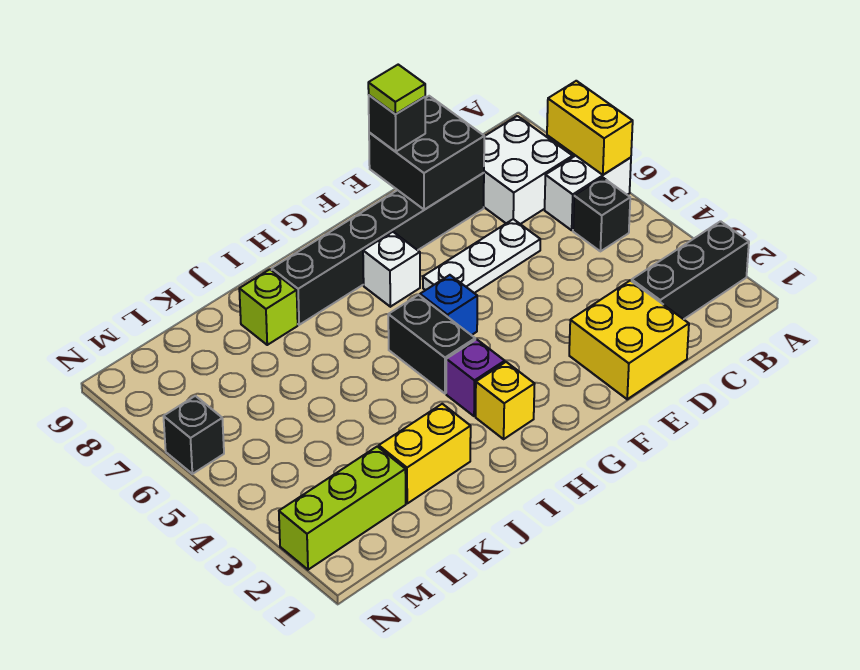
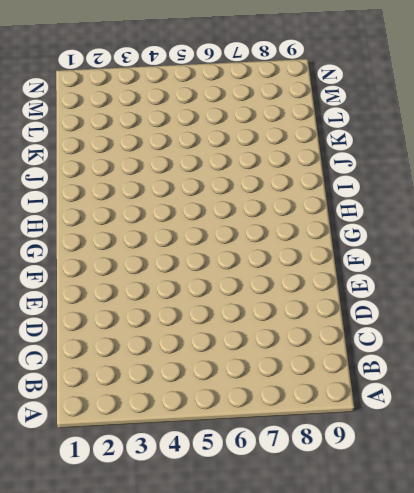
none -> black 1x3 brick [632,221,749,319]
none -> white 1x2 brick [545,156,631,230]
none -> black 1x1 brick [573,178,630,251]

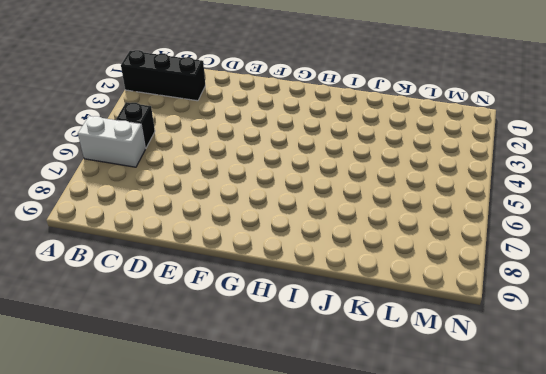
none -> white 2x2 brick [484,116,573,224]
none -> yellow 2x2 brick [569,280,689,399]
none -> white 1x3 plate [423,219,540,293]

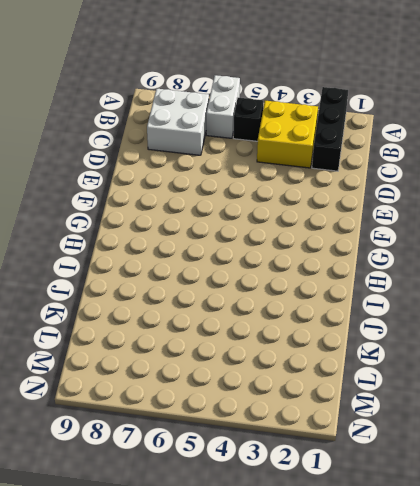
yellow 2x2 brick [257,101,318,168] -> yellow 2x2 brick moved to [569,280,689,399]
none -> white 1x3 plate [423,219,540,293]
none -> black 1x6 brick [272,173,484,325]
none -> blue 1x1 brick [420,275,477,335]

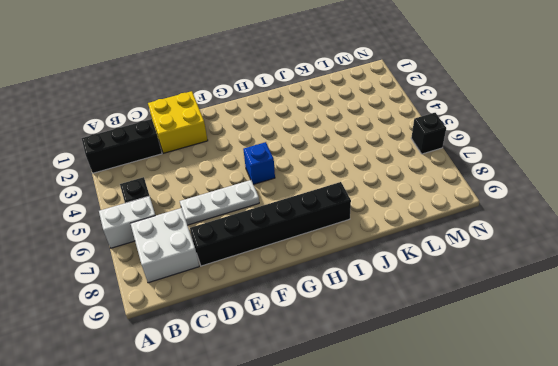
none -> white 1x1 brick [363,232,420,307]
none -> yellow 1x1 brick [476,362,534,439]
none -> purple 1x1 brick [446,339,505,416]

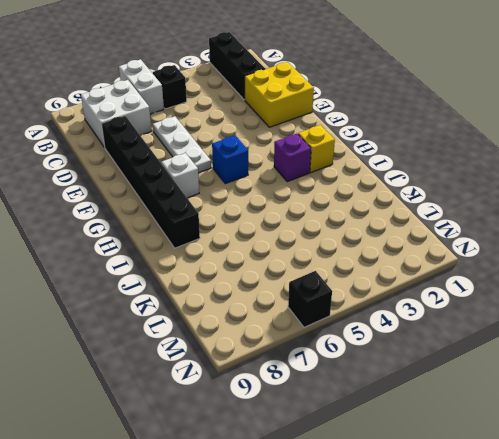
none -> black 1x2 brick [388,295,475,393]
none -> yellow 1x2 brick [379,404,471,503]
none -> lime 1x1 brick [239,269,298,345]

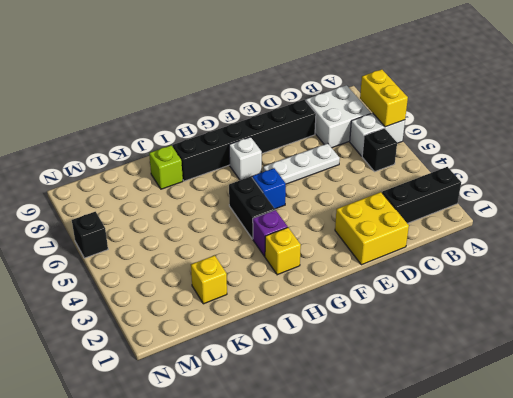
yellow 1x1 brick [191,255,227,304] -> yellow 1x2 brick [379,404,471,503]
none -> lime 1x3 brick [279,447,406,570]
none -> black 2x2 brick [369,96,484,210]
none -> black 1x1 brick [369,95,425,152]

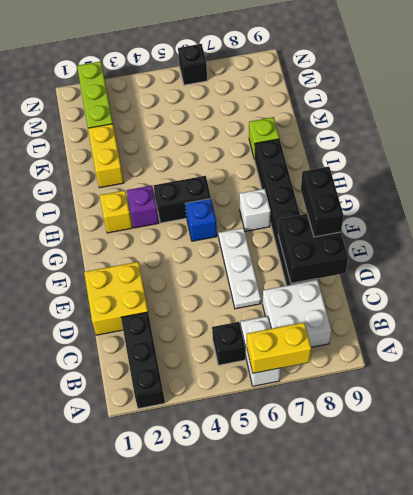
black 1x2 brick [301,167,343,237] -> black 1x1 brick [369,95,425,152]
none -> lime 1x1 tile [368,65,425,114]

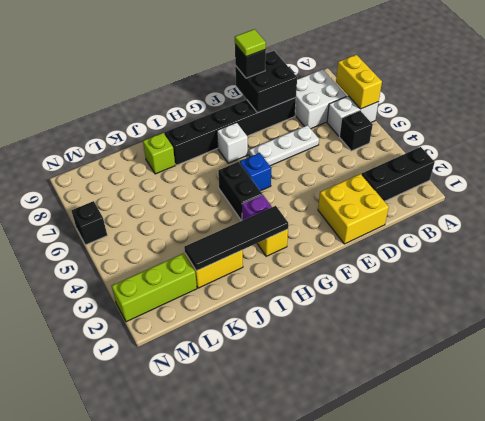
black 1x4 tile [184,206,288,271] -> none

